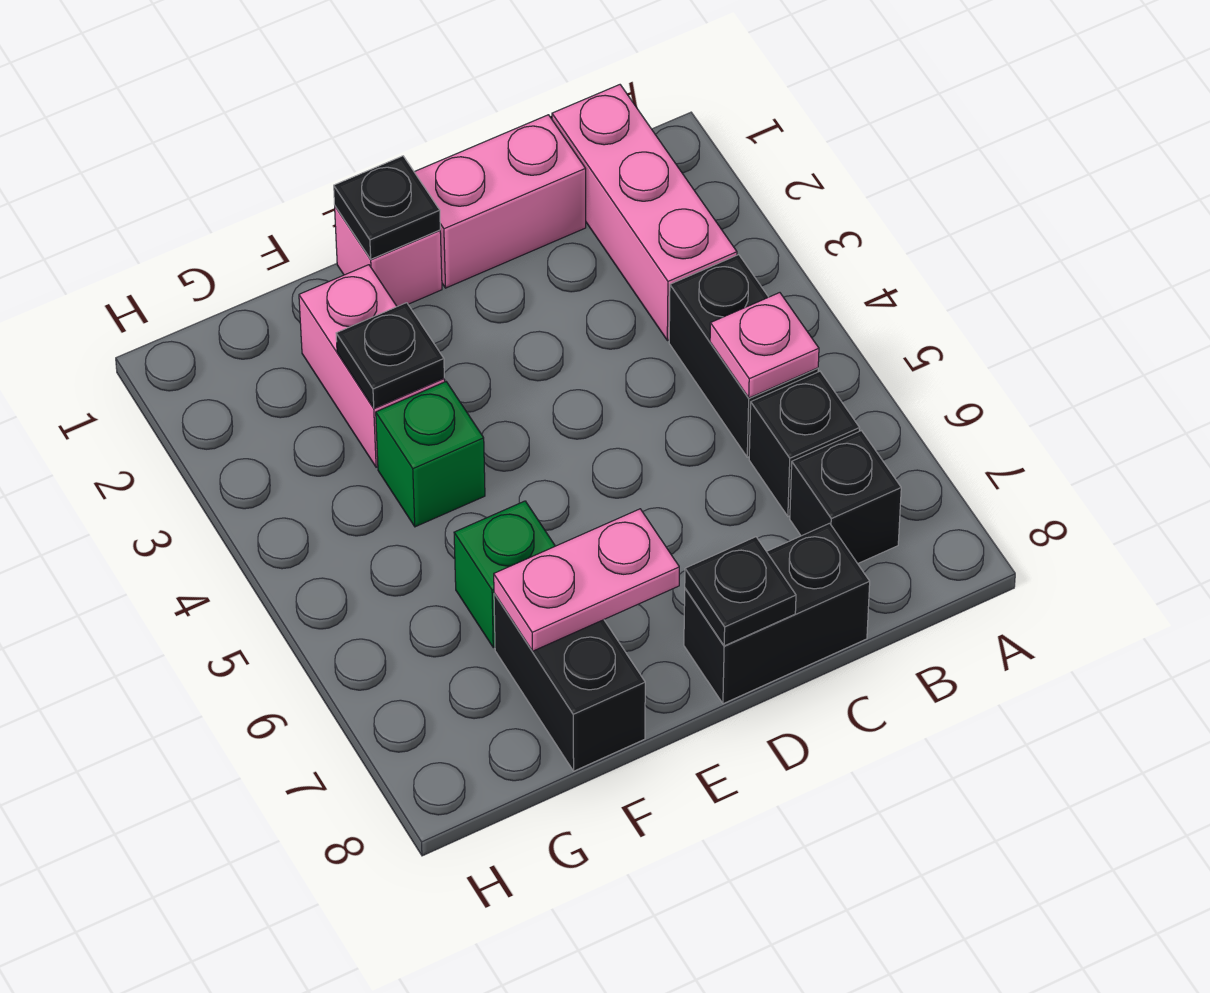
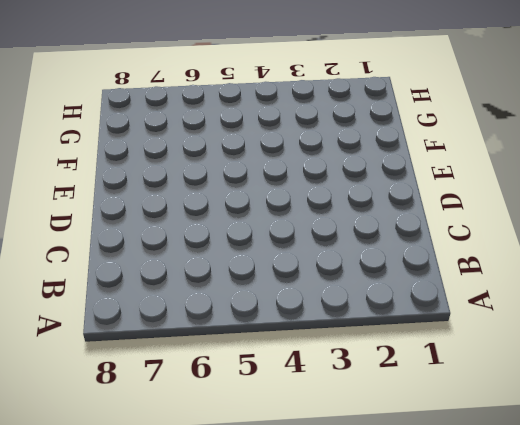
none -> pink 1x3 brick [552,85,737,341]
none -> black 1x2 brick [669,255,818,457]
none -> black 1x1 brick [749,371,860,516]

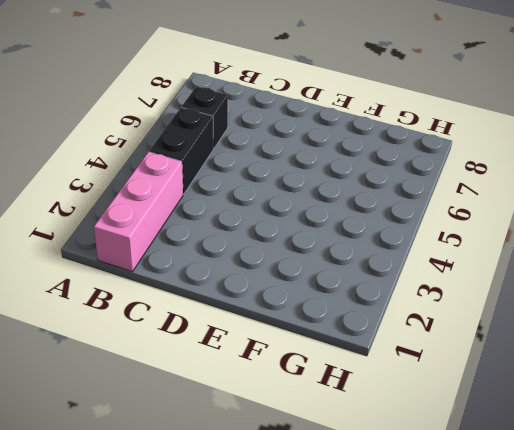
none -> black 1x1 brick [790,431,901,564]
none -> pink 1x2 brick [415,115,586,288]
none -> black 1x2 brick [684,523,870,704]

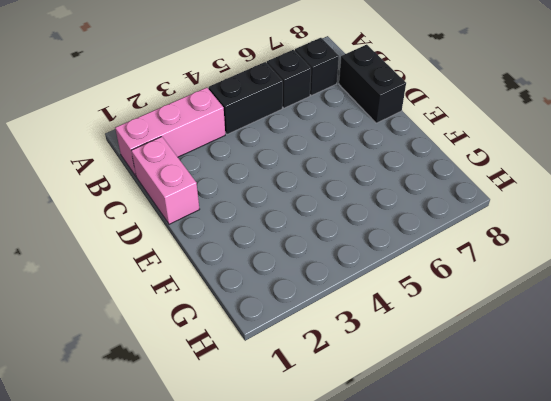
none -> pink 1x1 brick [335,207,442,306]
none -> pink 1x2 brick [299,265,445,467]
none -> green 1x1 brick [376,382,485,527]

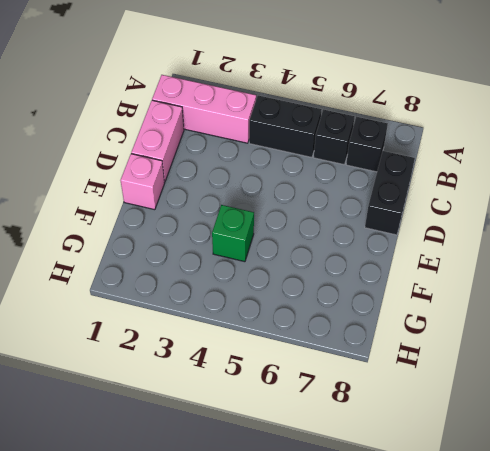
none -> pink 1x2 brick [299,265,445,467]
none -> green 1x1 brick [454,501,555,648]
none -> black 1x2 brick [494,594,645,771]

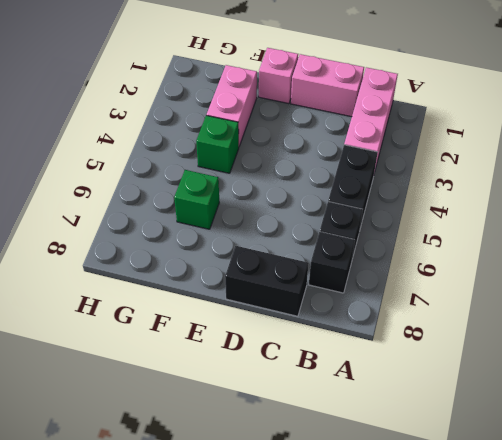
none -> black 1x2 brick [494,594,645,771]
none -> pink 1x1 plate [710,293,819,398]
none -> black 1x1 plate [685,537,796,646]

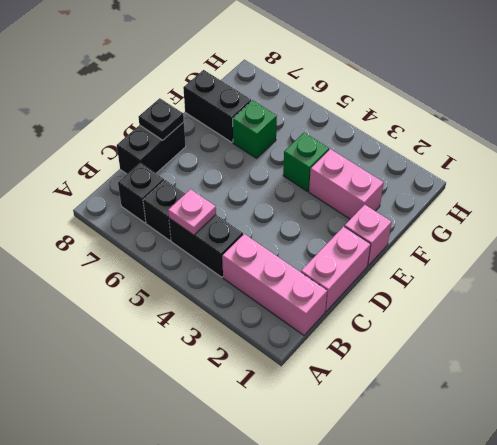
none -> black 1x1 plate [334,156,440,259]
none -> pink 1x2 plate [494,509,679,651]
none -> black 1x1 plate [336,303,444,408]

